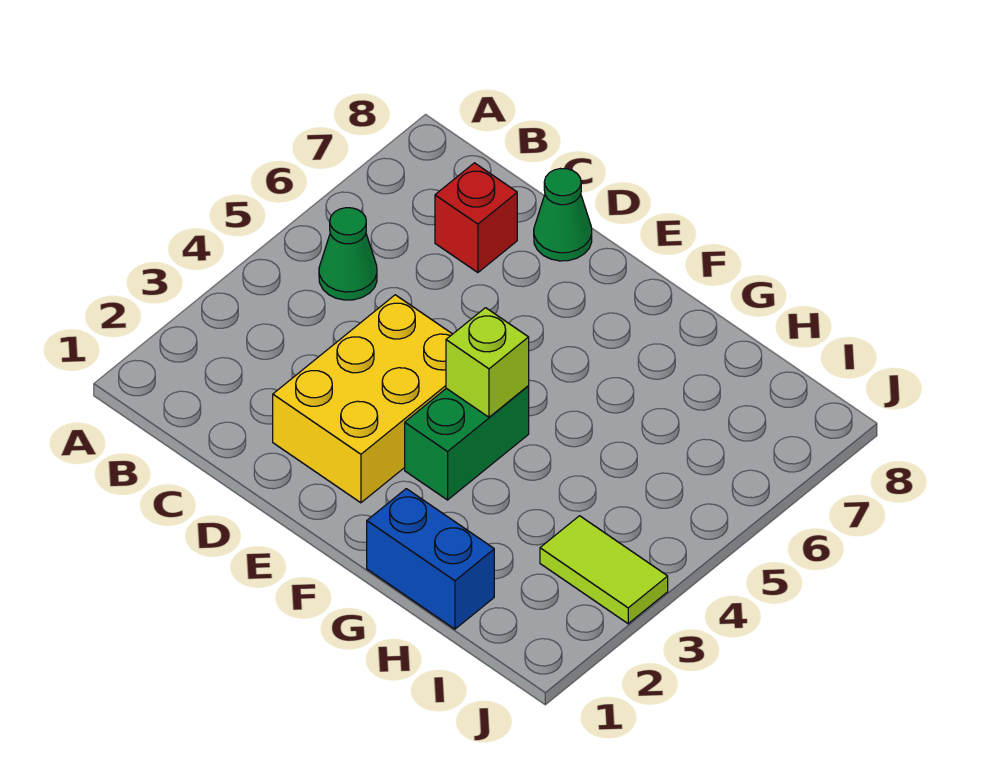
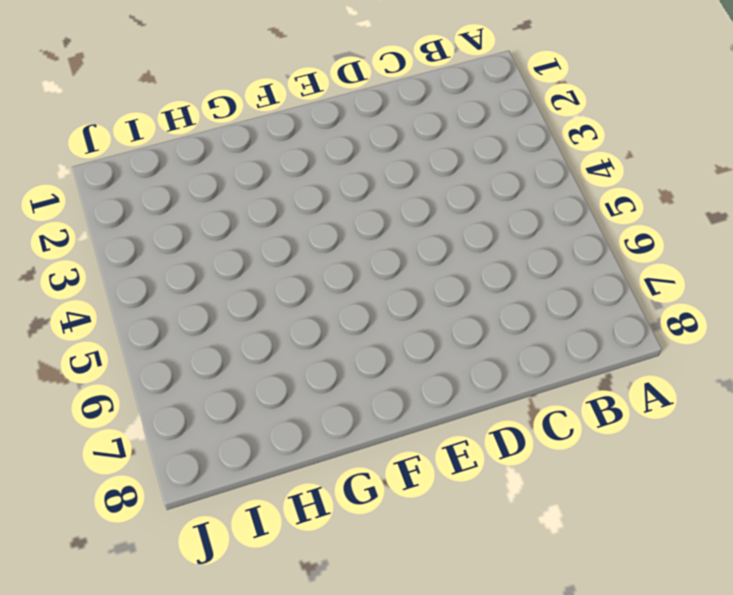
none -> green 1x1 cone [319,208,377,300]
none -> red 1x1 brick [435,163,517,272]

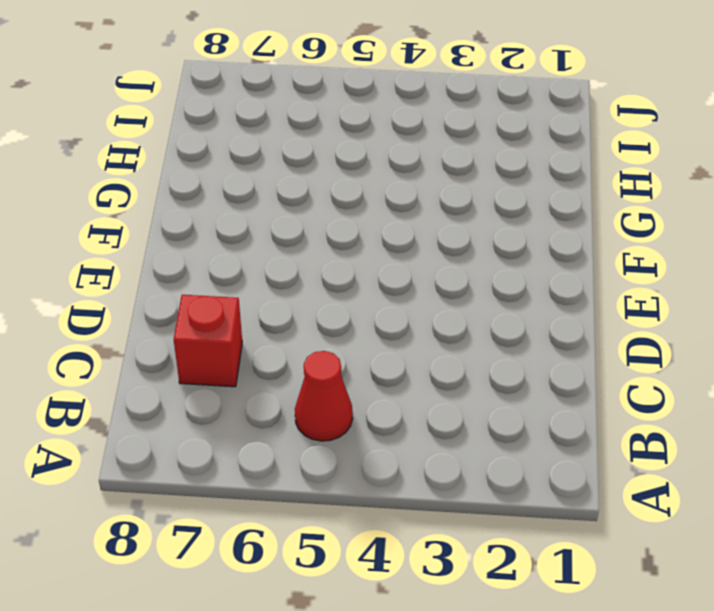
red 1x1 cone [295,351,353,441] -> green 1x1 cone [319,208,377,300]
none -> yellow 2x3 brick [273,295,452,503]
none -> green 1x1 cone [534,169,592,261]

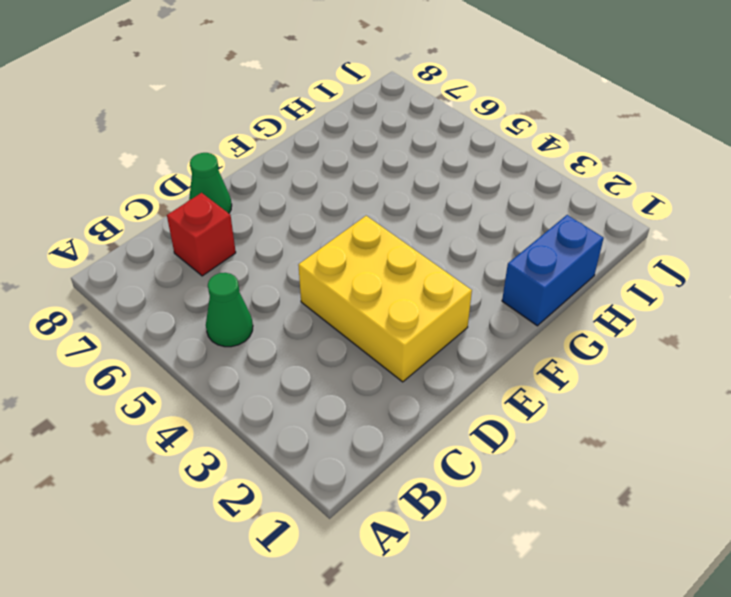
none -> green 1x2 brick [405,386,529,500]
none -> lime 1x2 tile [540,516,668,624]

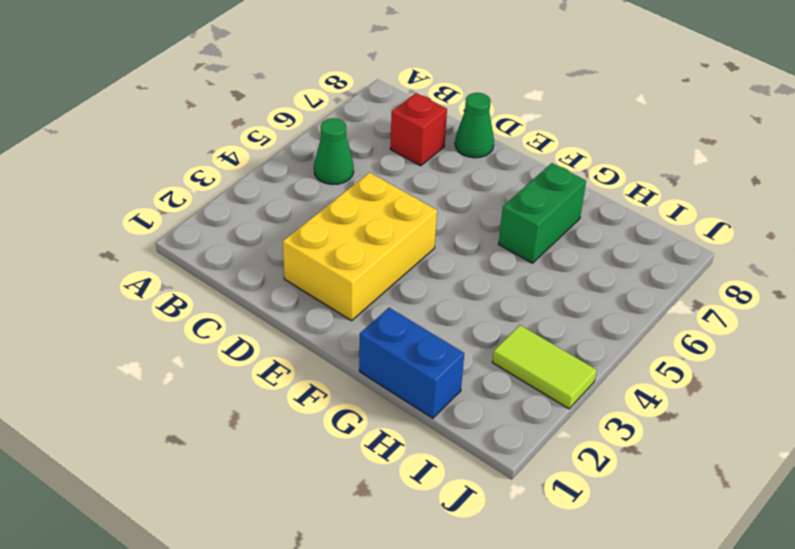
green 1x2 brick [499,163,586,263] -> green 1x2 brick moved to [405,386,529,500]
none -> lime 1x1 brick [446,308,529,417]

